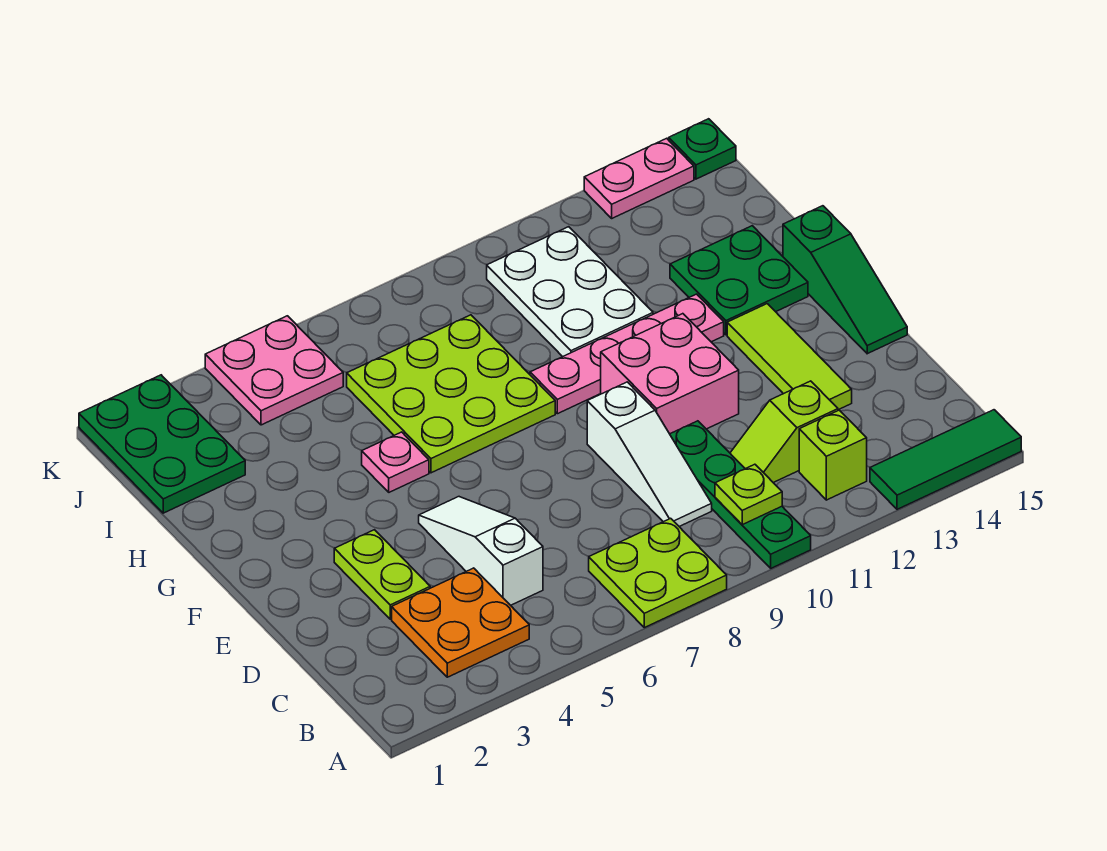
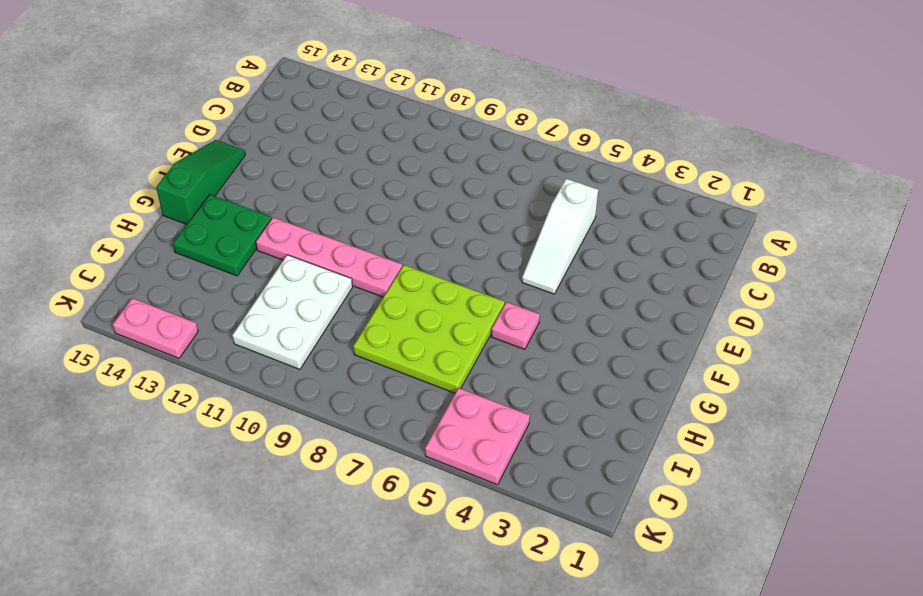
none -> lime 2x2 plate [589,518,727,628]
none -> green 1x4 plate [670,421,811,568]
none -> green 1x3 tile [870,410,1021,509]

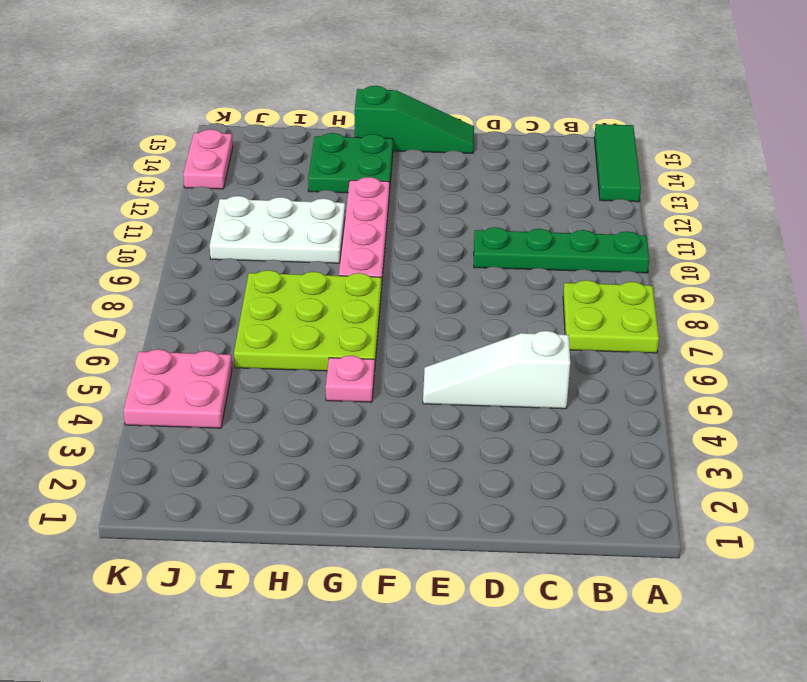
none -> orange 2x2 plate [392,568,529,677]
none -> lime 1x1 brick [799,410,867,500]
none -> white 1x3 slope [587,382,712,526]

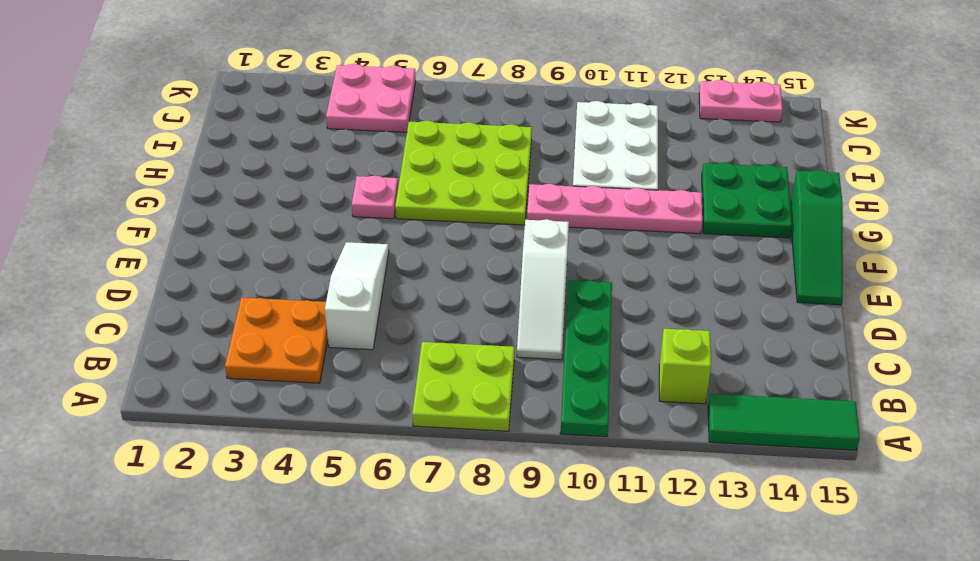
none -> lime 1x2 slope [730,381,838,483]
none -> lime 1x2 plate [334,530,430,619]
none -> lime 1x3 tile [727,304,852,410]

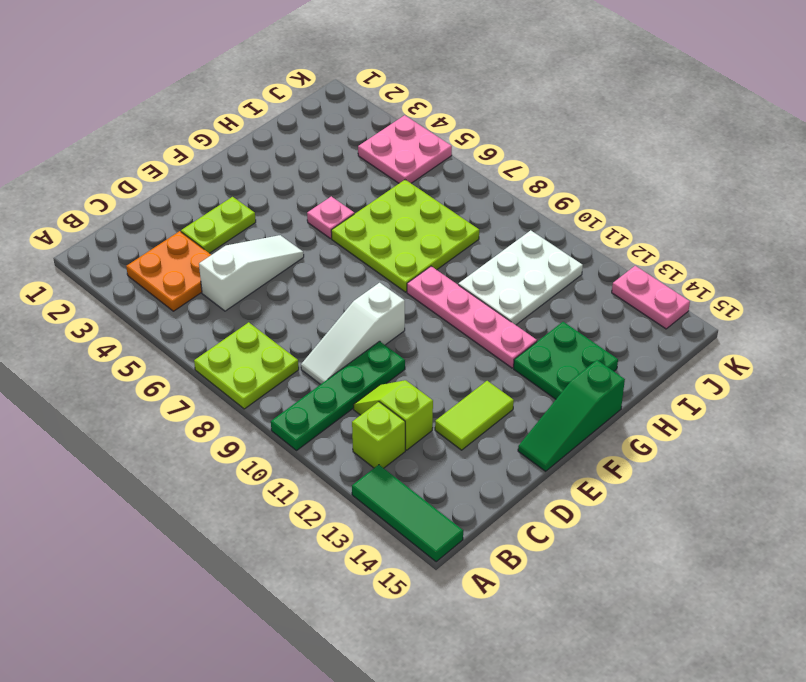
lime 1x2 tile [435,381,514,450] -> lime 1x3 tile [727,304,852,410]
none -> pink 2x2 brick [601,314,739,434]
none -> green 2x3 plate [79,375,245,513]
none -> green 1x1 plate [669,119,736,179]

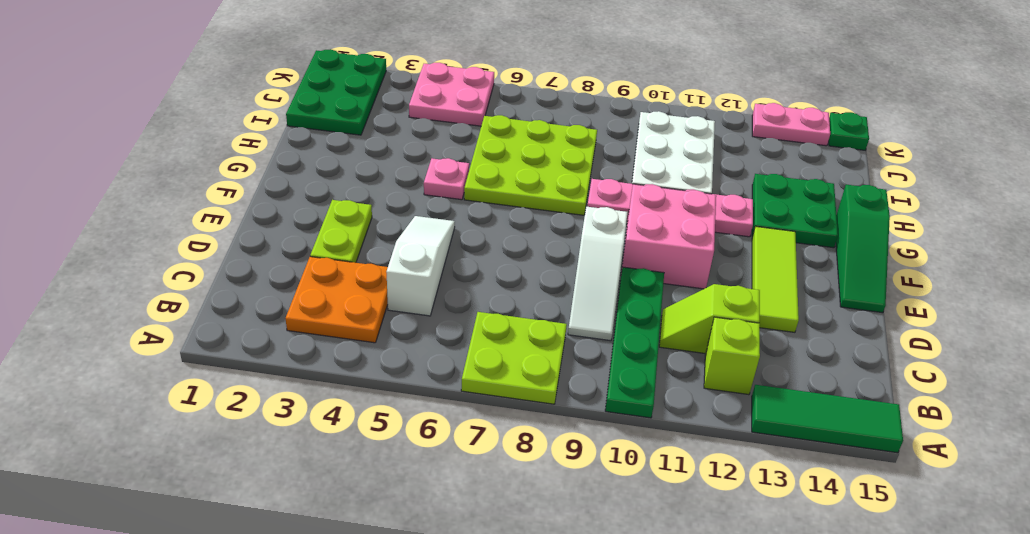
none -> lime 1x1 plate [715,464,782,525]

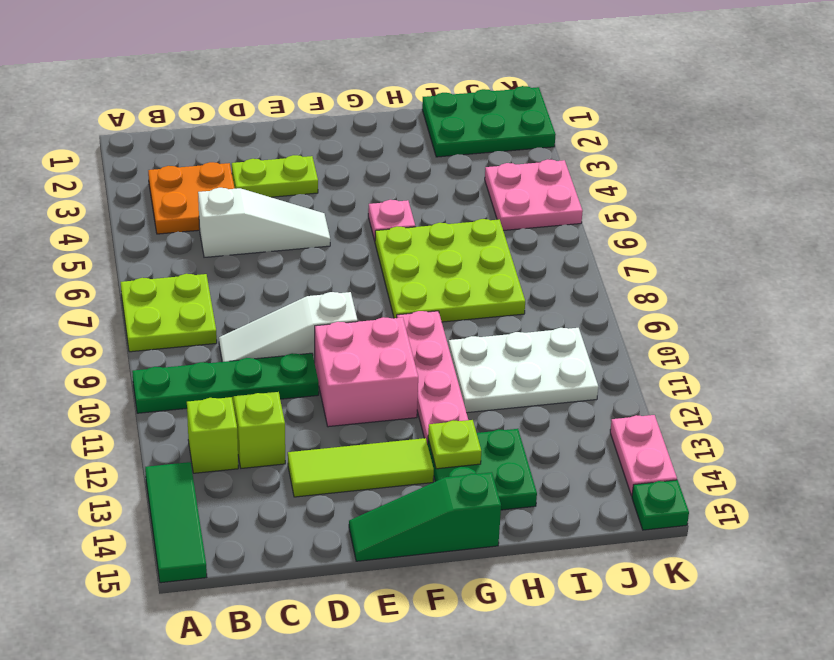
lime 1x1 plate [428,420,481,469] -> lime 1x1 plate moved to [715,464,782,525]

